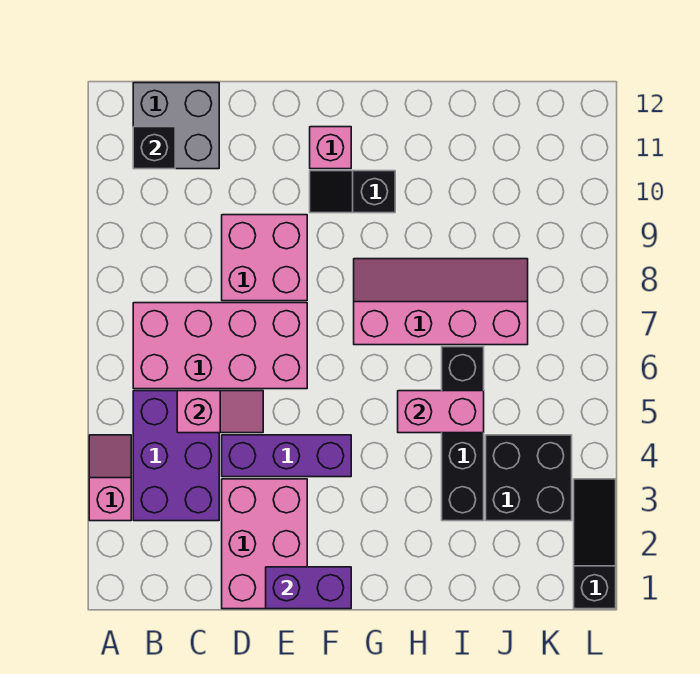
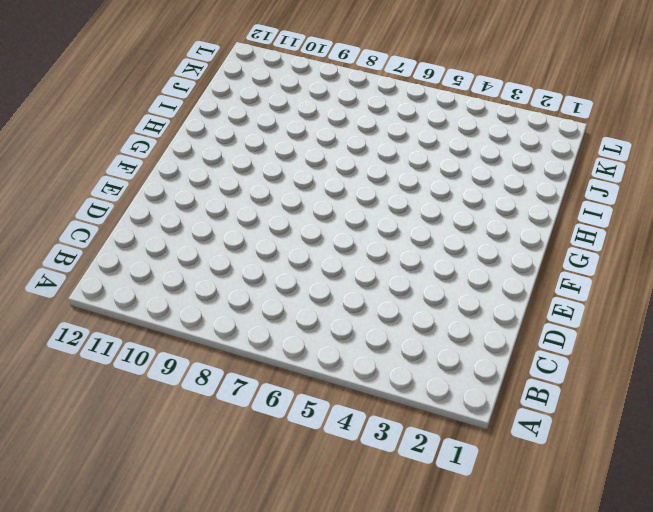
none -> pink 1x2 slope [89,435,131,521]
none -> purple 2x3 brick [133,391,219,521]
none -> pink 2x4 brick [133,303,307,389]

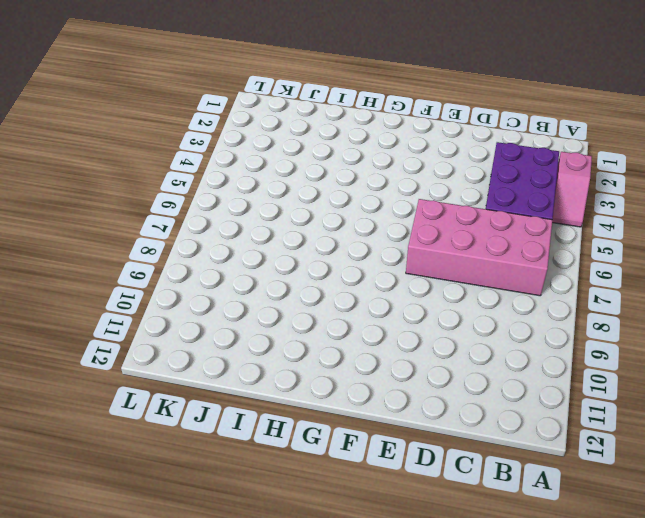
none -> grey 2x2 brick [133,83,219,169]
none -> pink 2x3 brick [222,479,307,609]
none -> purple 1x3 brick [222,435,351,477]

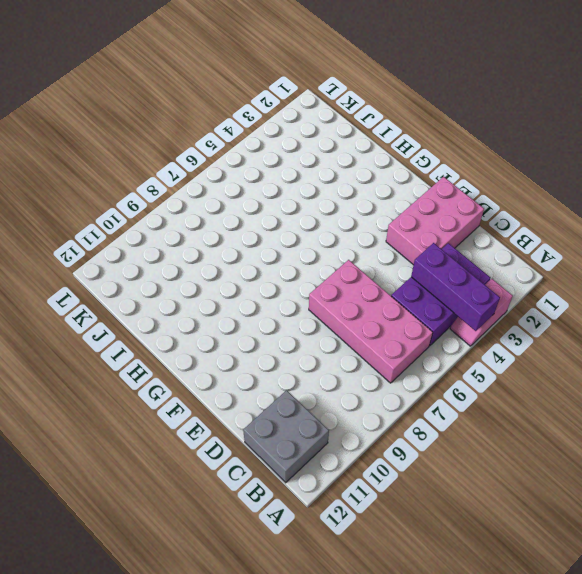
purple 1x3 brick [411,243,500,331] -> purple 1x3 brick moved to [222,435,351,477]
none -> pink 2x2 brick [222,215,307,301]
none -> black 1x2 slope [310,171,395,213]
none -> pink 1x1 brick [310,127,351,169]

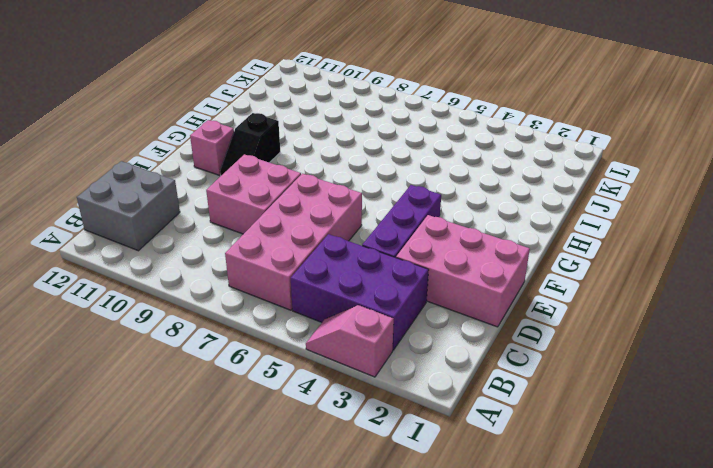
none -> pink 2x4 slope [354,259,528,345]
none -> black 1x4 brick [442,347,484,521]
none -> black 2x2 brick [486,435,572,521]

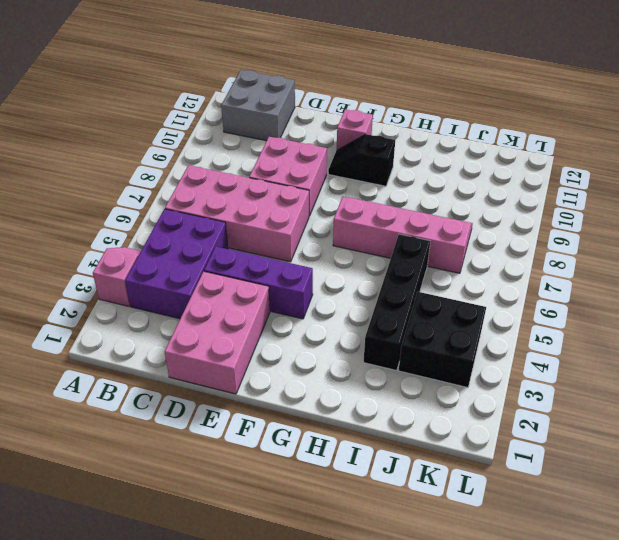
none -> black 1x3 slope [574,479,616,609]
none -> black 1x1 brick [133,127,175,169]
none -> pink 1x2 slope [177,391,263,433]

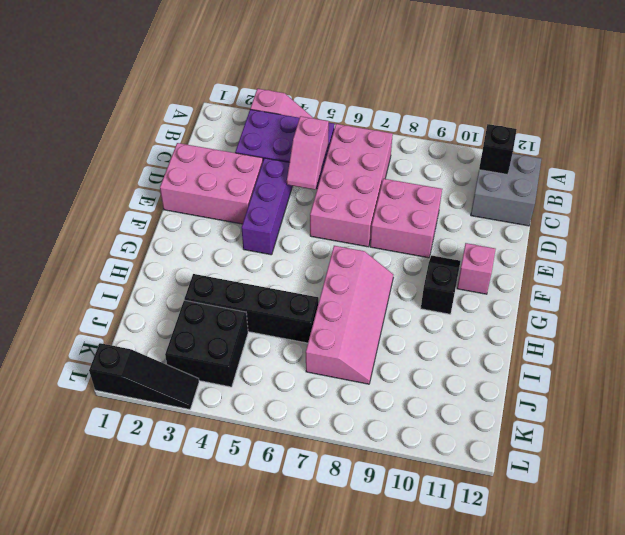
none -> purple 1x2 brick [266,567,351,609]
none -> pink 1x2 brick [398,391,484,433]

